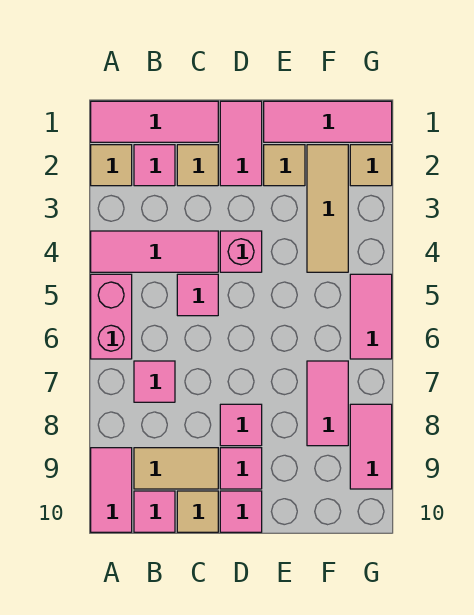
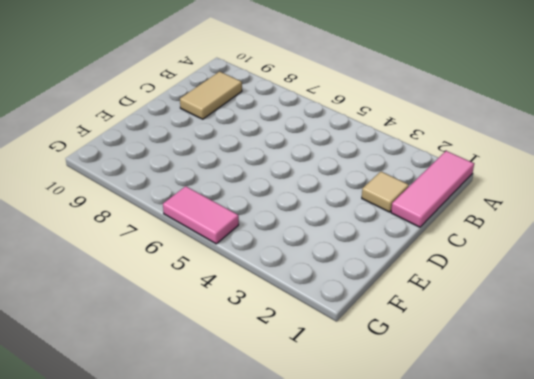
none -> tan 1x1 tile [91,145,132,186]
none -> pink 1x3 tile [91,231,218,272]
none -> pink 1x2 brick [91,274,132,359]

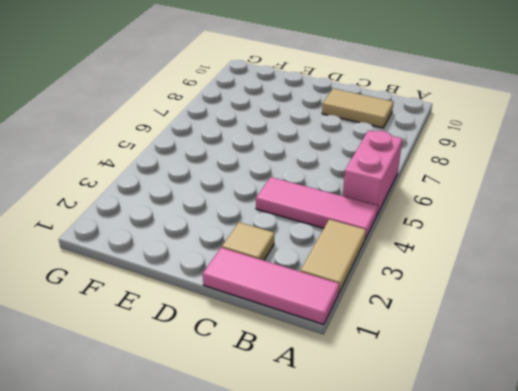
tan 1x2 tile [300,219,366,294] -> tan 1x1 tile [91,145,132,186]
none -> pink 1x2 tile [91,448,132,532]
none -> pink 1x1 tile [134,145,175,186]
none -> pink 1x1 tile [134,361,175,402]

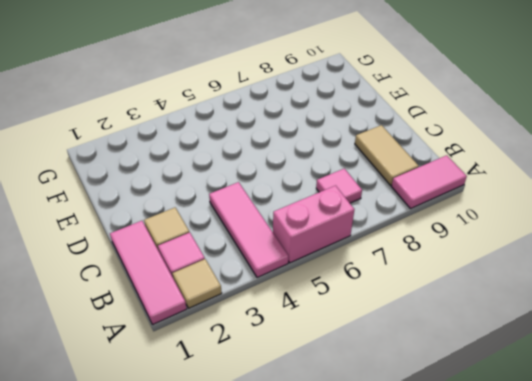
none -> pink 1x1 tile [134,491,175,532]
none -> pink 1x1 tile [177,274,218,316]
none -> tan 1x1 tile [177,491,218,532]

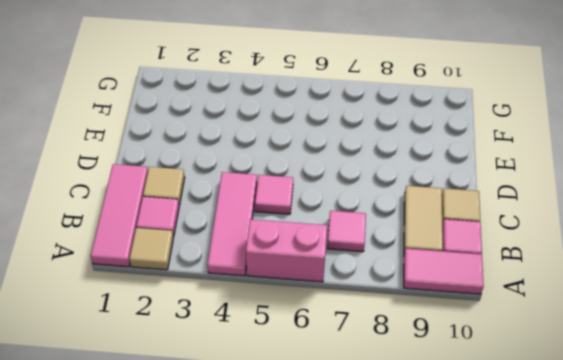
none -> pink 1x2 tile [220,101,262,186]
none -> pink 1x1 brick [220,231,262,272]
none -> pink 1x1 tile [220,404,262,446]

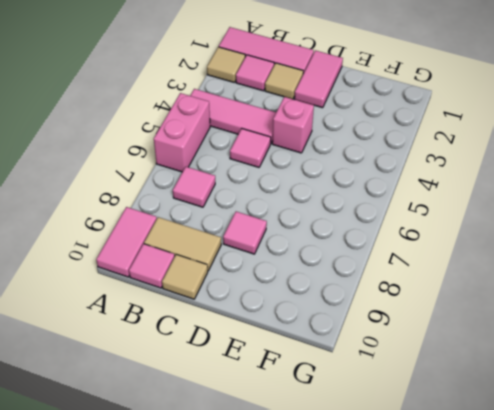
none -> pink 1x1 tile [220,448,262,489]
none -> pink 1x1 tile [220,491,262,532]
none -> pink 1x3 tile [264,101,392,142]

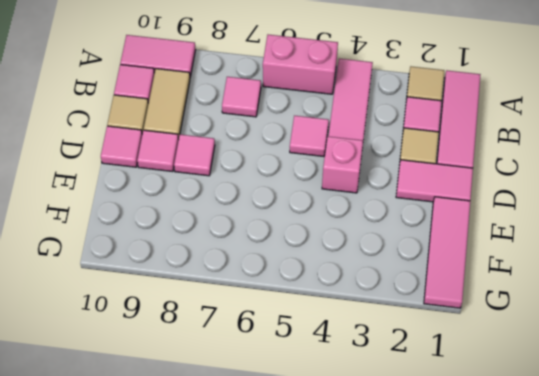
none -> tan 1x1 tile [264,145,305,186]
none -> tan 1x3 tile [307,145,348,272]
none -> pink 1x2 tile [307,361,348,446]

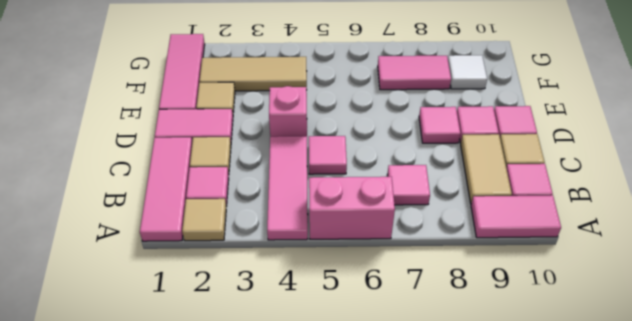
white 1x1 tile [448,55,487,89] -> none
none -> tan 1x1 tile [350,145,392,186]
none -> pink 1x2 tile [350,274,392,359]
none -> pink 1x2 tile [350,404,392,489]

